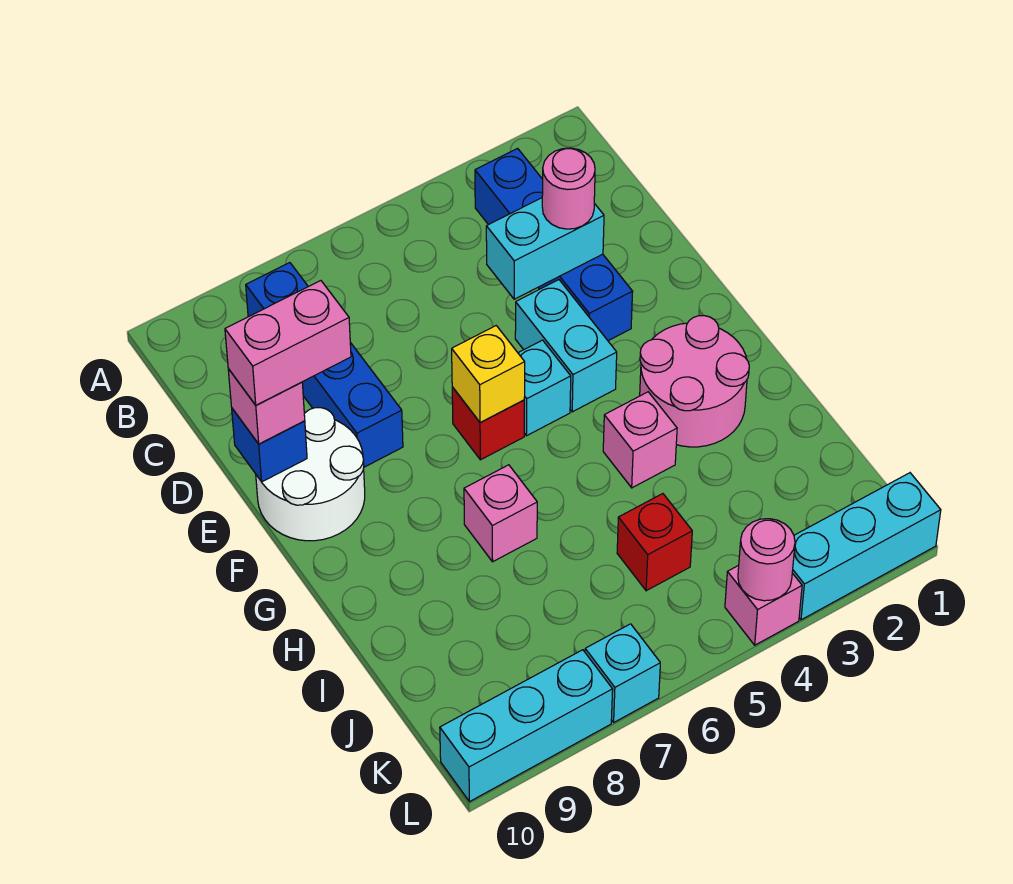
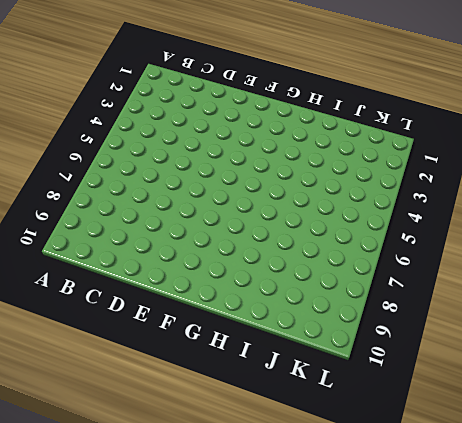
none -> blue 1x4 brick [475,148,633,341]
none -> blue 1x4 brick [246,263,403,467]
none -> cyan 1x2 brick [515,280,617,412]

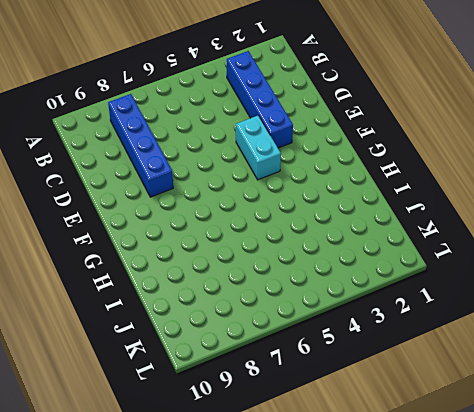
none -> white 2x2 round brick [256,408,365,541]
none -> cyan 1x1 brick [518,340,571,436]
none -> red 1x1 brick [452,387,524,460]

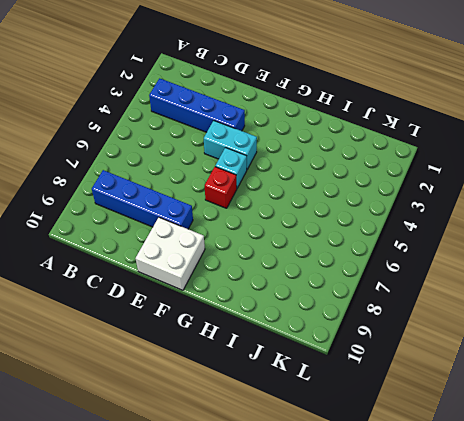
white 2x2 brick [135,218,205,290] -> white 2x2 round brick [256,408,365,541]
none -> pink 2x2 round brick [640,316,749,447]
none -> pink 1x1 brick [603,392,677,488]
none -> pink 1x1 brick [464,465,537,562]

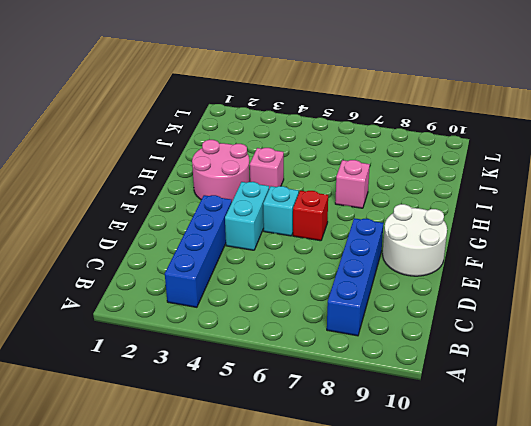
none -> red 1x1 brick [617,494,692,591]
none -> cyan 1x3 brick [792,473,941,620]
none -> pink 1x1 brick [725,565,802,645]

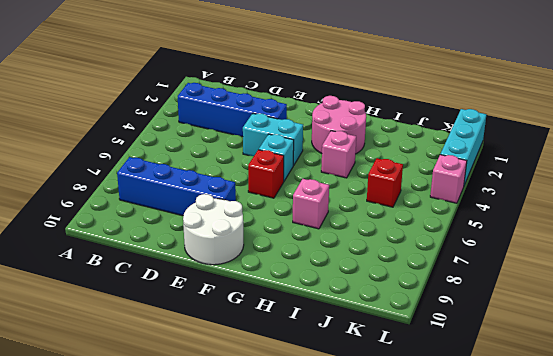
none -> cyan 1x1 brick [585,624,660,722]
none -> cyan 1x3 brick [440,650,613,802]
none -> cyan 1x2 brick [486,198,604,299]

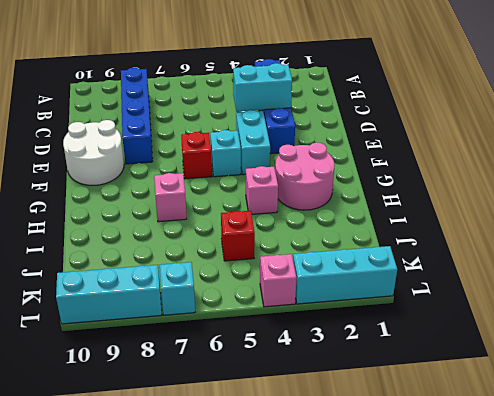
none -> blue 1x1 brick [232,409,307,482]
none -> yellow 1x1 brick [452,326,525,422]
none -> pink 1x1 round brick [738,519,795,601]

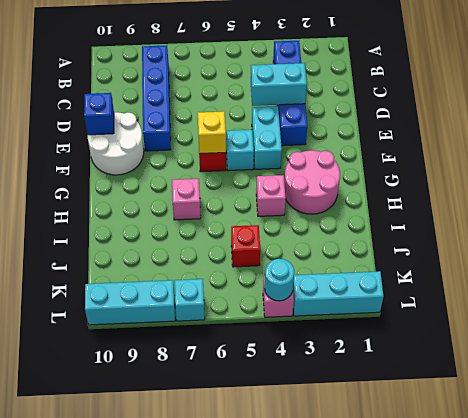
cyan 1x1 round brick [265,259,294,301] -> pink 1x1 round brick [738,519,795,601]
none -> pink 1x1 round brick [542,148,595,229]
none -> pink 1x1 brick [228,369,305,444]
none -> pink 1x2 brick [225,281,351,405]

